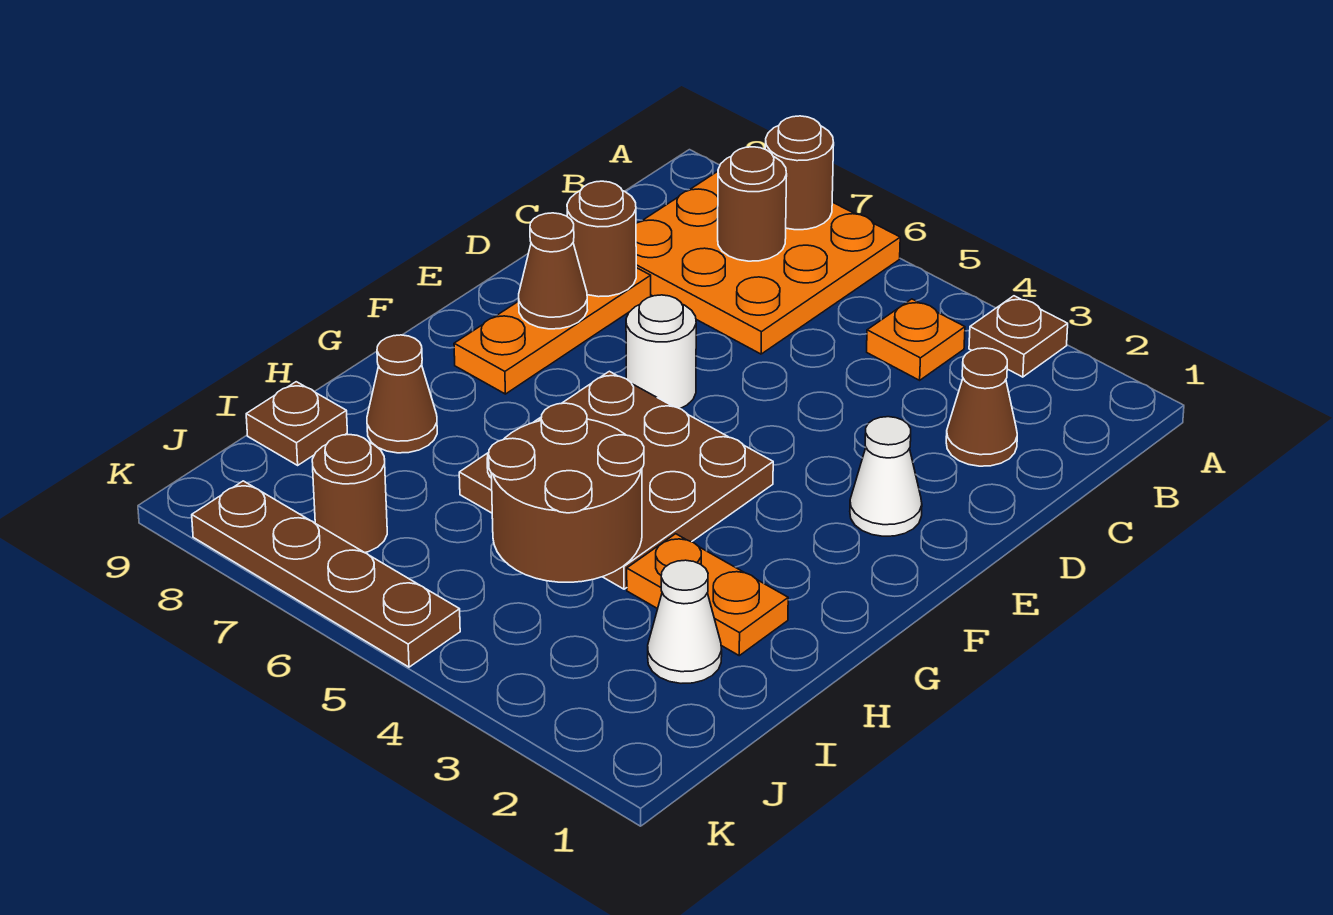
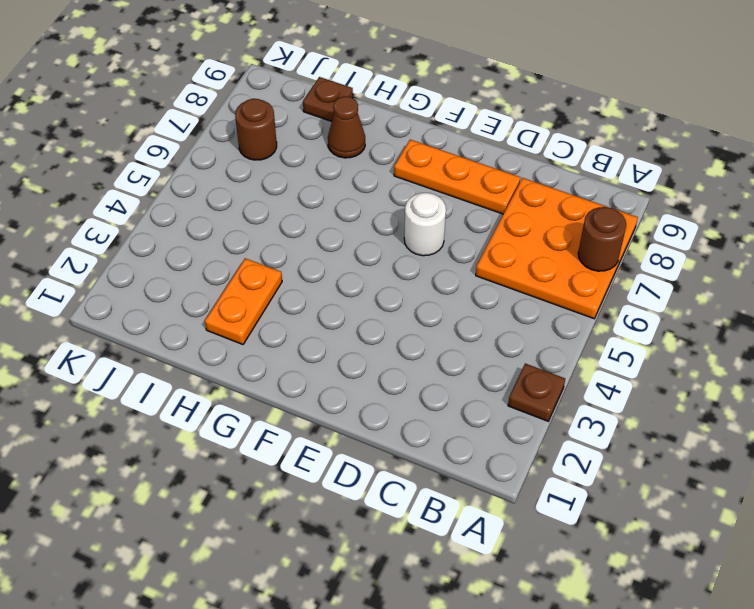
none -> orange 1x1 plate [867,299,965,380]
none -> brown 1x1 cone [946,348,1017,466]
none -> white 1x1 cone [850,417,922,536]

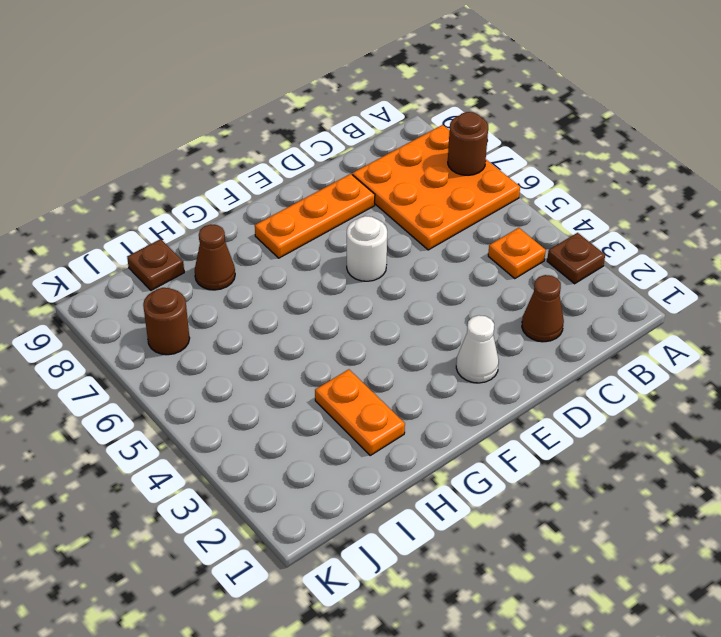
none -> brown 3x3 plate [459,371,773,589]
none -> white 1x1 cone [648,560,722,683]
none -> brown 1x4 plate [192,481,460,667]

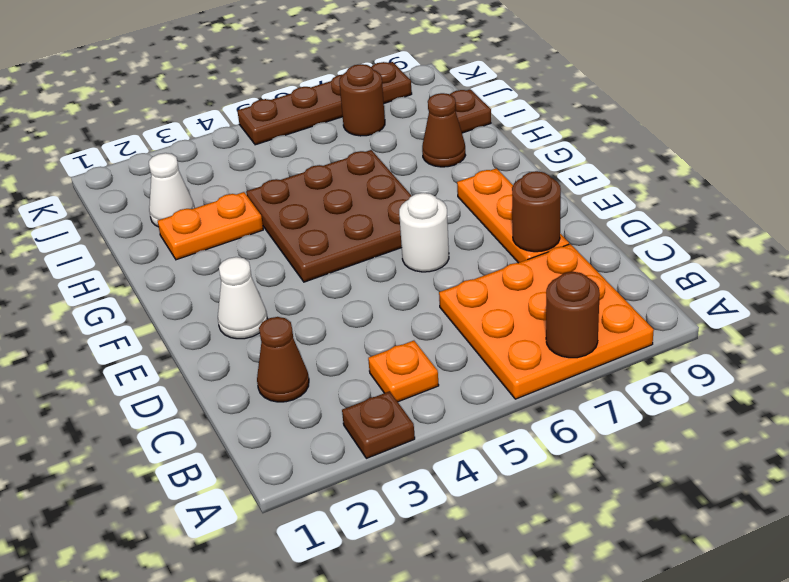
none -> brown 1x1 round brick [718,147,787,261]
none -> brown 1x1 cone [519,213,587,329]
none -> brown 2x2 round brick [489,403,644,582]

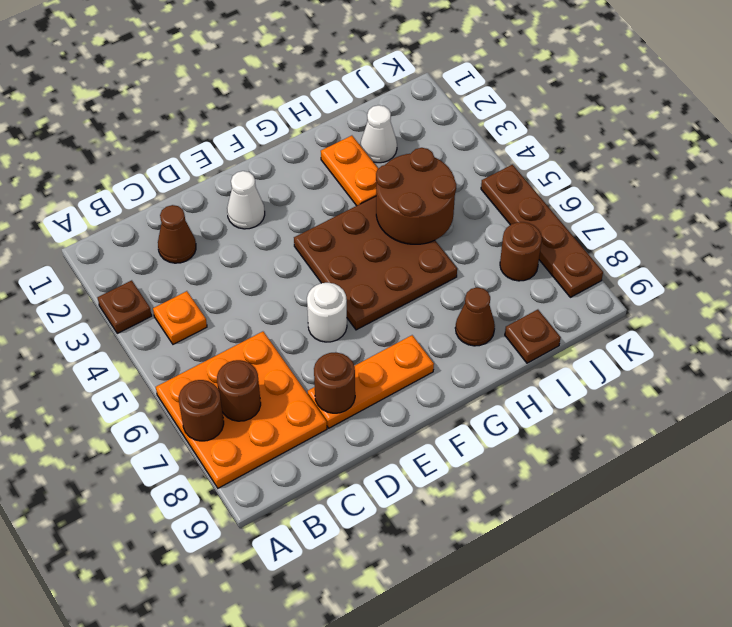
none -> brown 1x1 cone [519,213,587,329]

